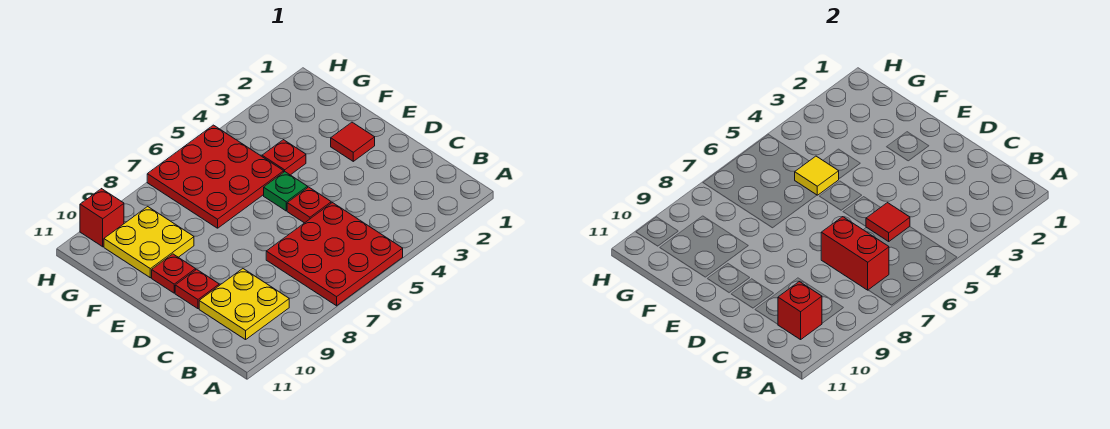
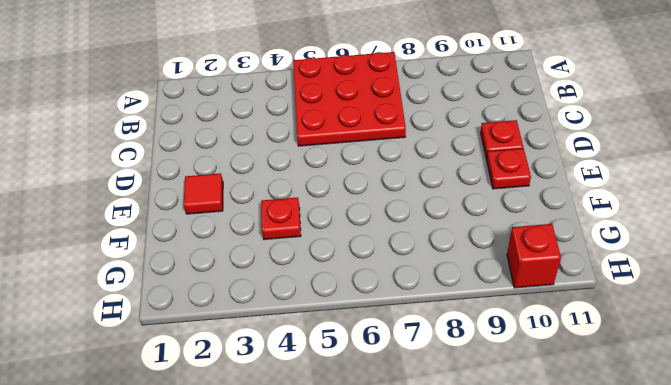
none -> yellow 2x2 plate [199,269,289,340]
none -> red 1x1 plate [287,187,331,223]
none -> green 1x1 plate [264,172,308,211]

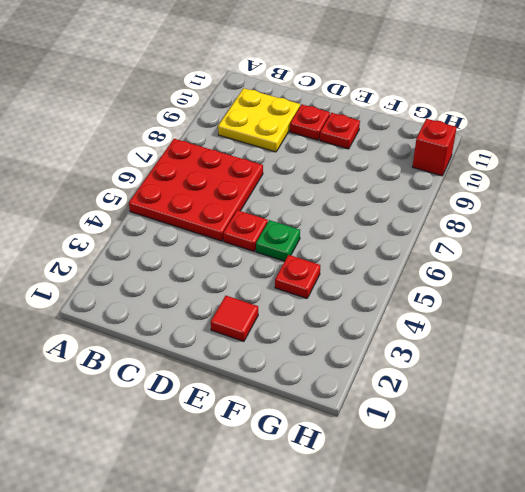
none -> red 3x3 plate [147,125,284,228]
none -> yellow 2x2 plate [104,207,194,278]
none -> red 1x2 brick [821,217,889,290]

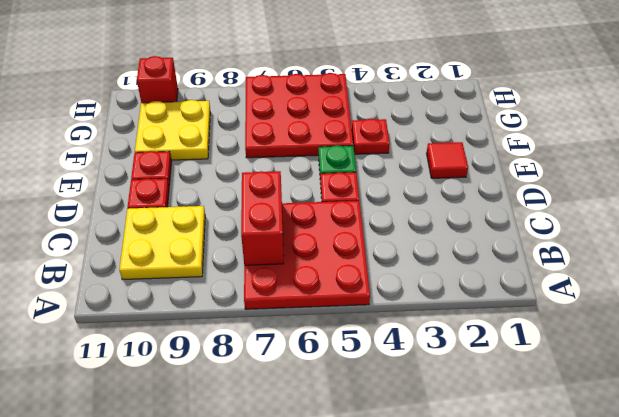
none -> red 1x1 brick [778,282,822,340]
none -> red 1x1 tile [866,203,910,241]
none -> yellow 1x1 tile [795,156,839,195]

